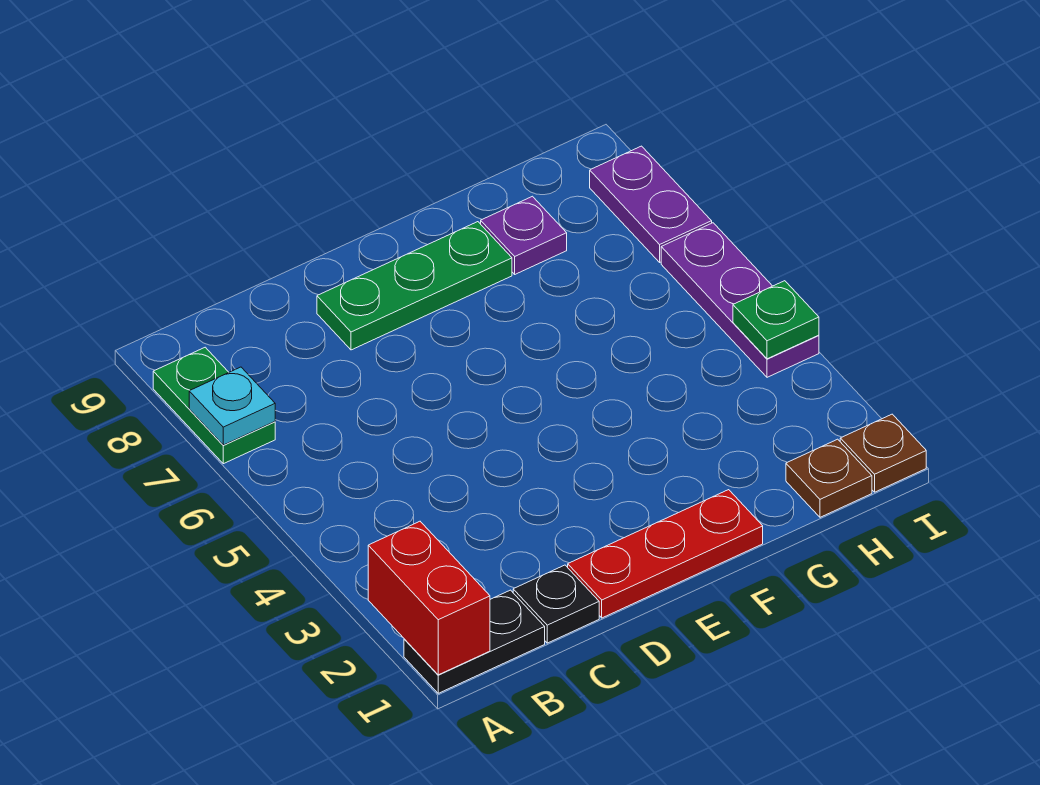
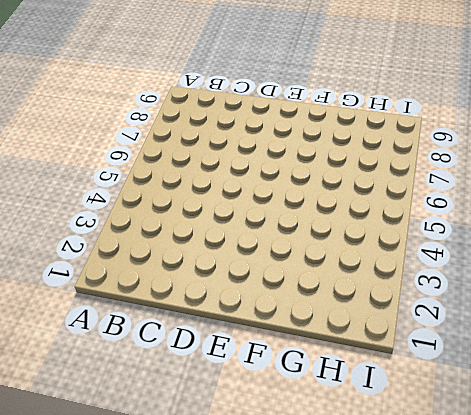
none -> black 1x2 plate [404,590,545,693]
none -> green 1x2 plate [153,347,275,464]
none -> black 1x1 plate [513,565,599,643]

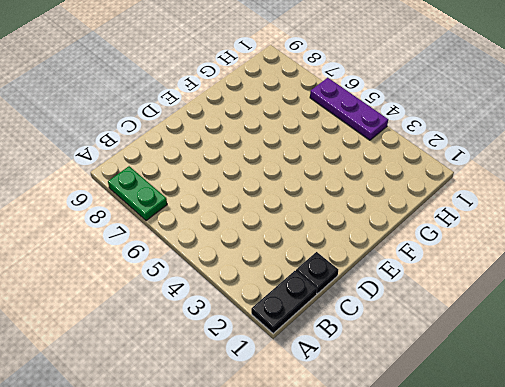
none -> red 1x3 plate [568,490,763,618]
none -> green 1x3 plate [317,222,512,350]
none -> purple 1x1 plate [481,196,567,274]

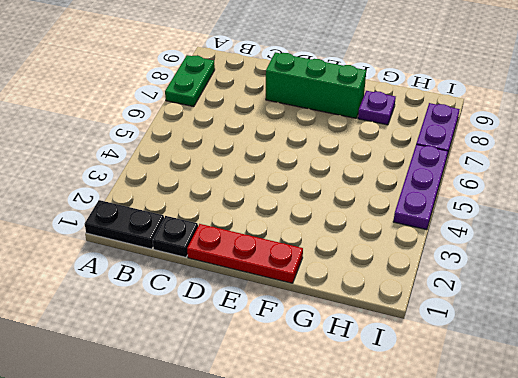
green 1x3 brick [266,52,366,118] -> green 1x3 plate [317,222,512,350]
none -> brown 1x1 plate [786,439,872,517]
none -> brown 1x1 plate [840,414,926,492]
none -> red 1x2 brick [368,521,490,675]

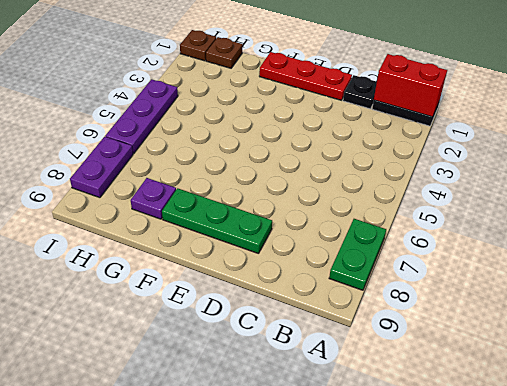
red 1x2 brick [374,54,447,117] -> red 1x2 brick turned to [368,521,490,675]
none -> cyan 1x1 plate [189,367,275,445]
none -> green 1x1 plate [733,281,819,359]

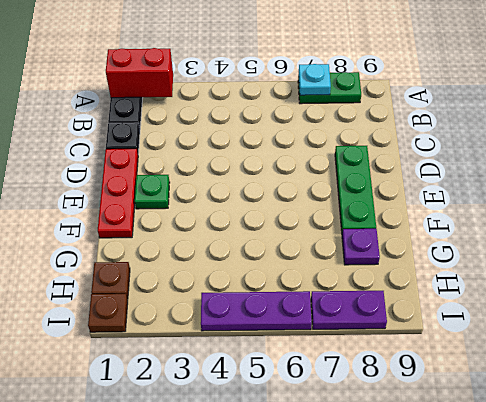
green 1x1 plate [135,175,170,209] -> green 1x1 plate moved to [733,281,819,359]

